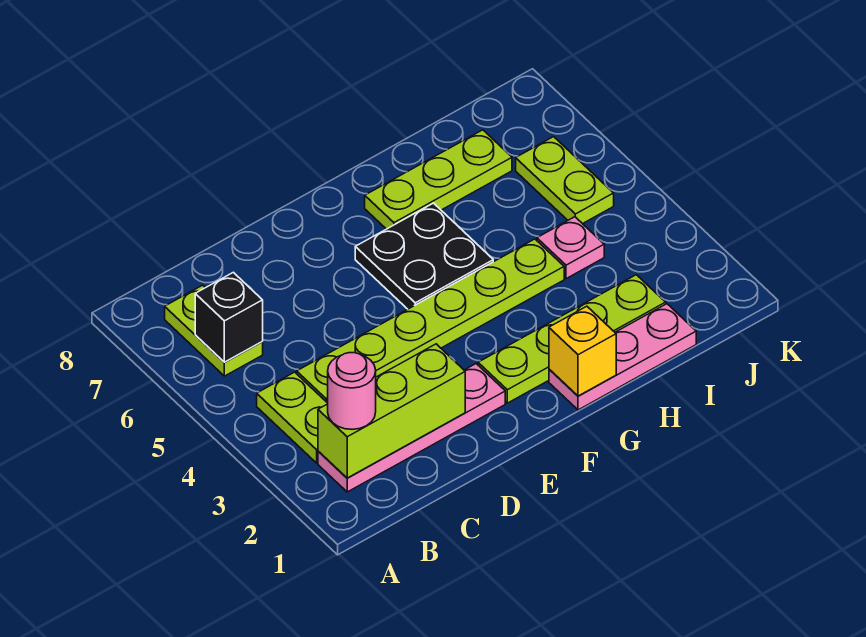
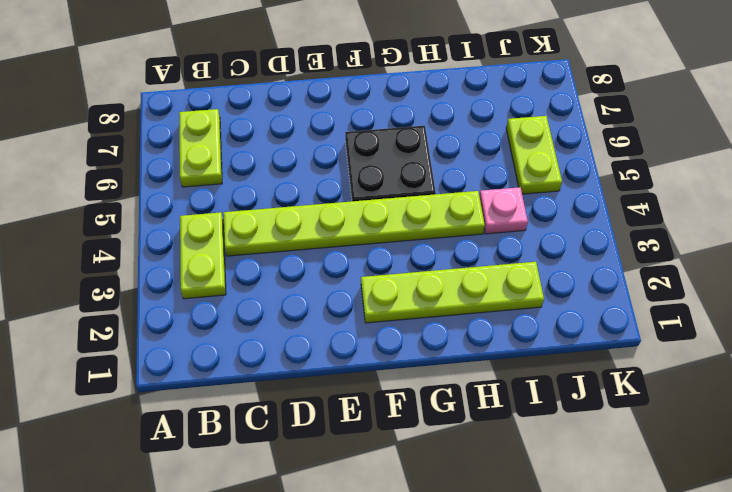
none -> pink 1x4 plate [318,364,505,492]
none -> pink 1x3 plate [549,304,696,410]
none -> lime 1x3 plate [365,130,512,229]

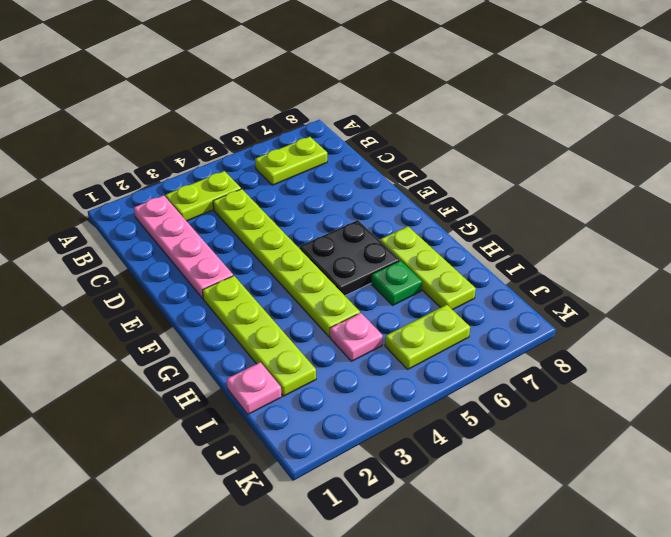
green 1x1 plate [371,261,422,306] -> none
pink 1x1 plate [227,362,282,414] -> pink 1x3 plate [549,304,696,410]
none -> lime 1x3 brick [318,344,465,478]
none -> black 1x1 brick [195,272,263,362]
none -> yellow 1x1 brick [549,306,616,396]

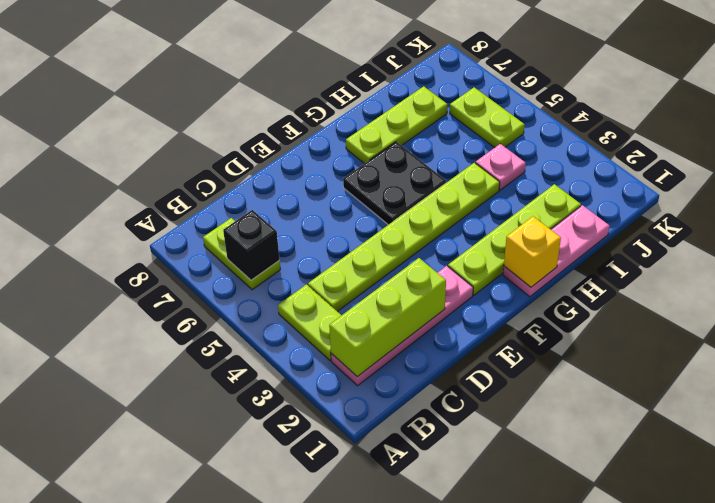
none -> pink 1x1 round brick [328,353,376,429]

